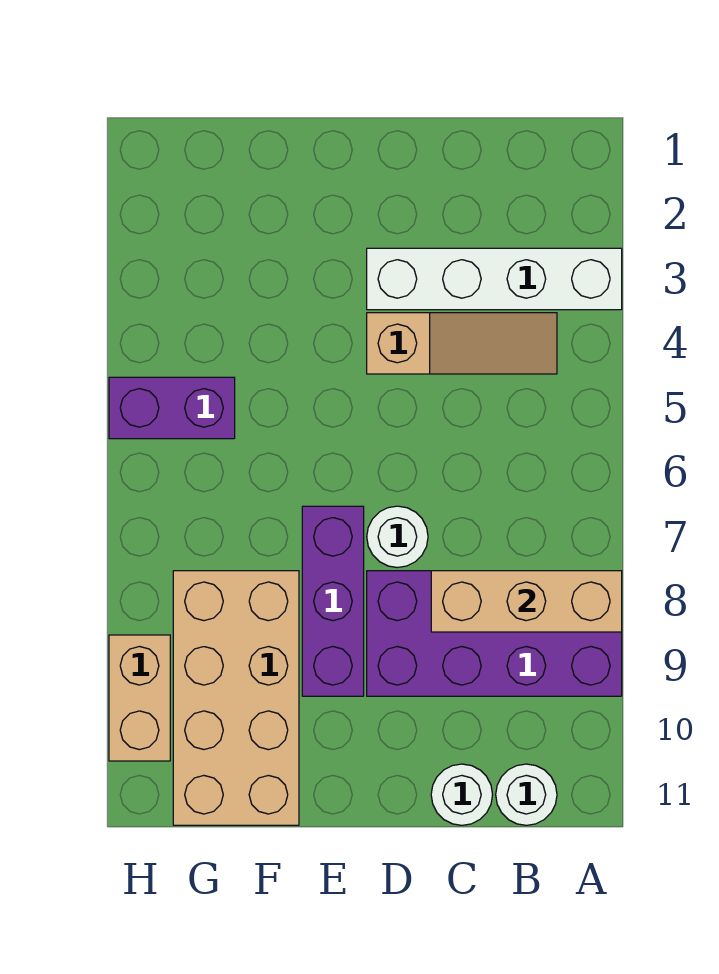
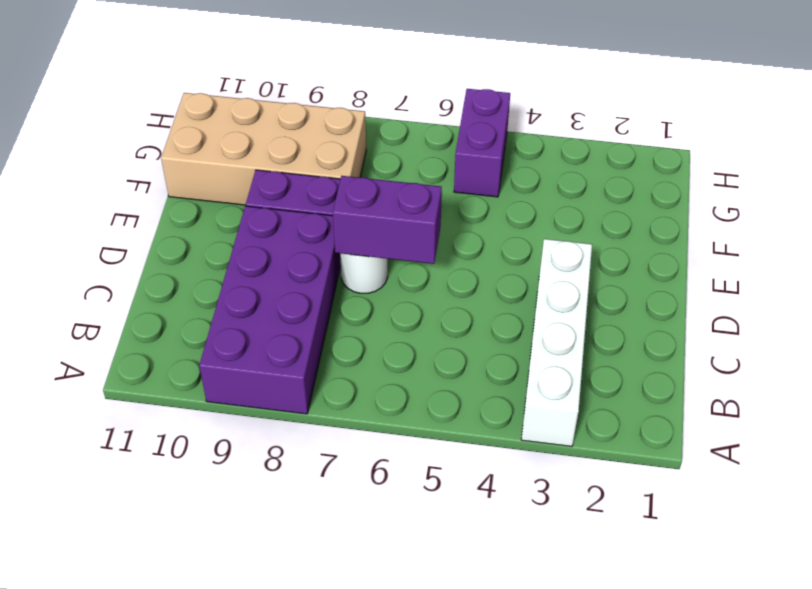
purple 1x2 brick [333,176,442,264] -> none
none -> tan 1x3 slope [367,313,557,374]
none -> white 1x1 round brick [496,764,557,825]

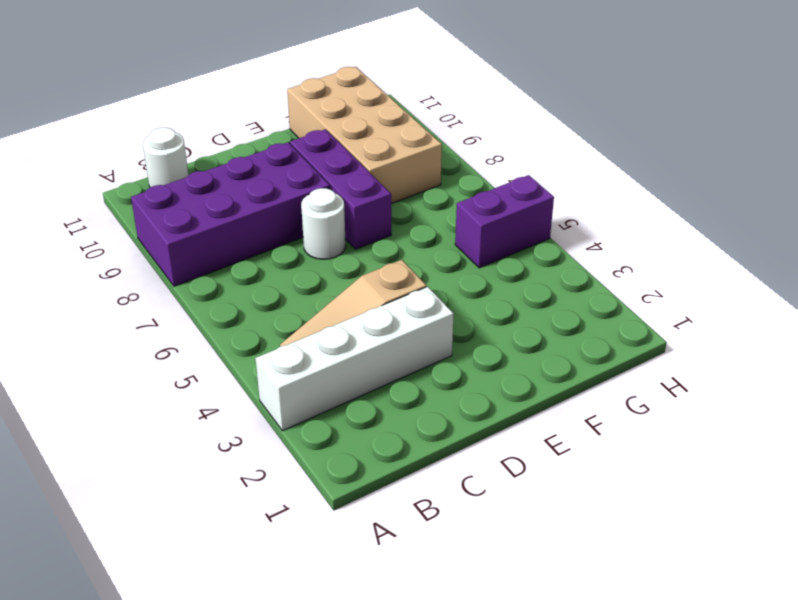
none -> white 1x1 round brick [431,764,493,825]
none -> tan 1x2 brick [109,635,170,761]

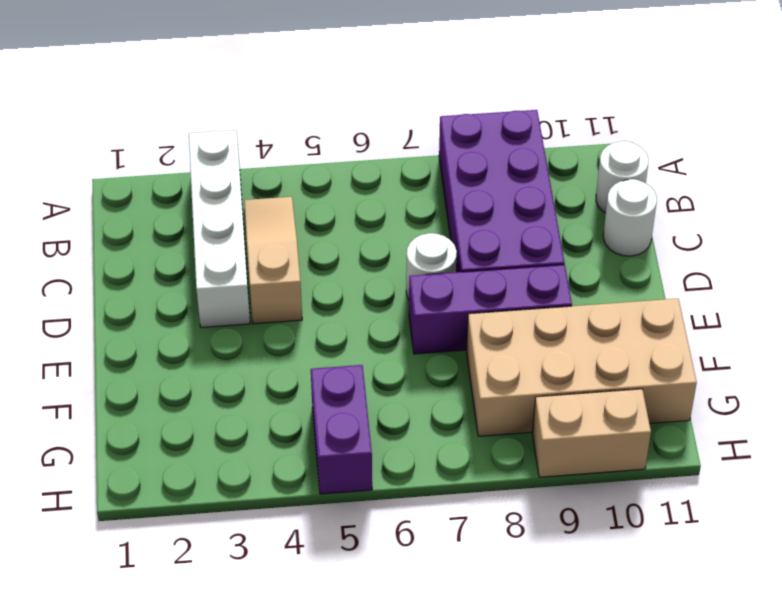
none -> tan 1x3 brick [431,571,622,632]

